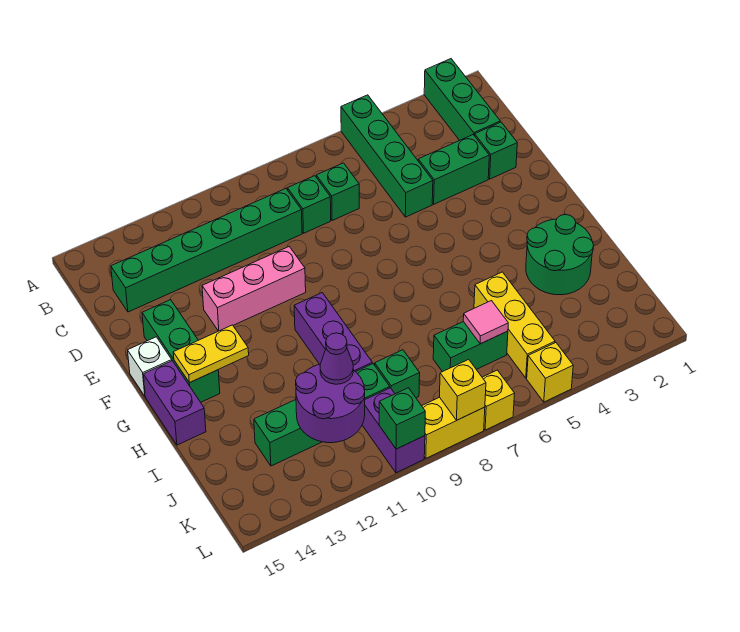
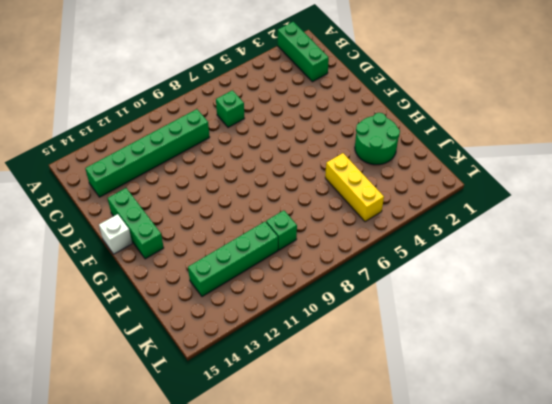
none -> green 1x4 brick [341,95,433,217]
none -> green 1x1 brick [288,176,331,233]
none -> green 1x1 brick [475,122,517,179]

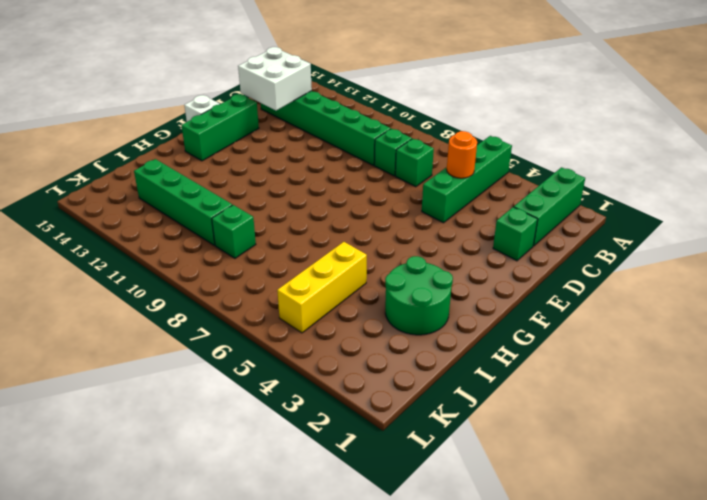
orange 1x1 round brick [447,131,477,178] -> none
white 2x2 brick [238,47,312,111] -> none
none -> green 1x2 brick [418,135,489,204]
none -> pink 1x3 brick [202,247,306,331]
none -> purple 1x3 brick [294,293,372,372]

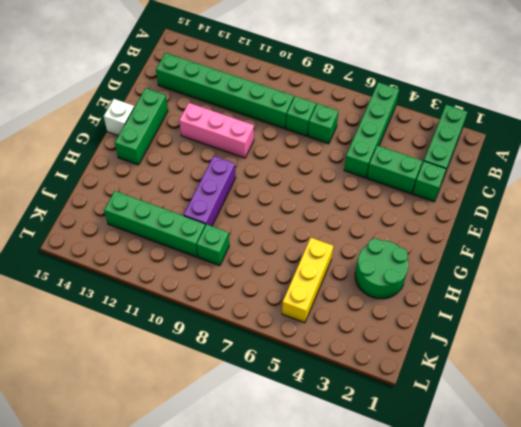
none -> purple 1x2 brick [144,361,206,445]
none -> green 1x2 brick [433,322,508,372]
none -> purple 1x2 brick [362,388,425,473]

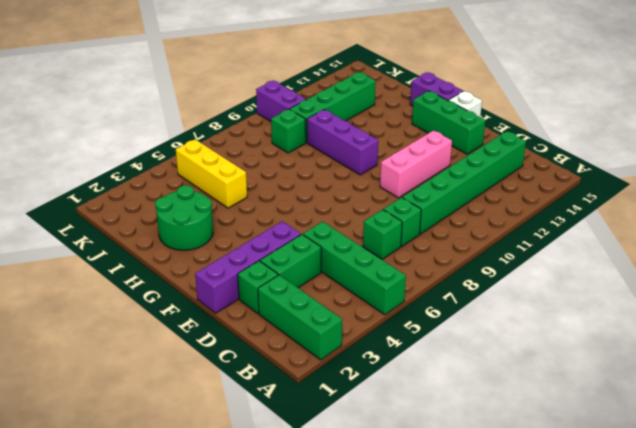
purple 1x4 brick [195,221,301,313] -> none
none -> green 1x2 brick [433,322,508,372]
none -> yellow 1x1 brick [527,343,573,402]
none -> yellow 1x1 brick [482,370,515,430]

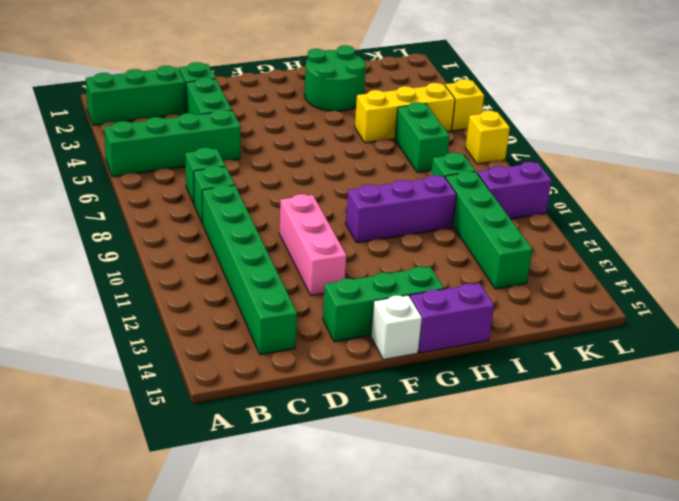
none -> yellow 1x2 brick [422,397,485,458]
none -> yellow 1x2 plate [173,325,249,383]
none -> pink 1x1 tile [463,301,508,344]

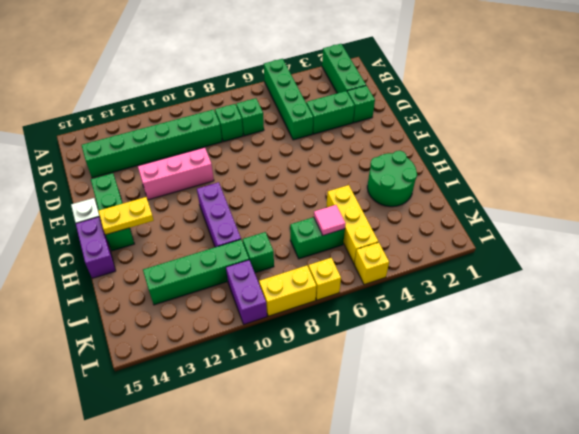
none -> purple 2x2 round brick [296,364,365,443]
none -> yellow 1x1 brick [440,359,486,420]
none -> green 1x1 brick [379,388,425,449]

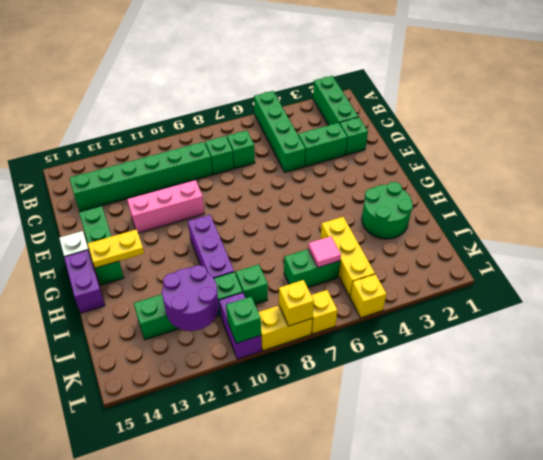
none -> purple 1x1 cone [320,333,353,384]

